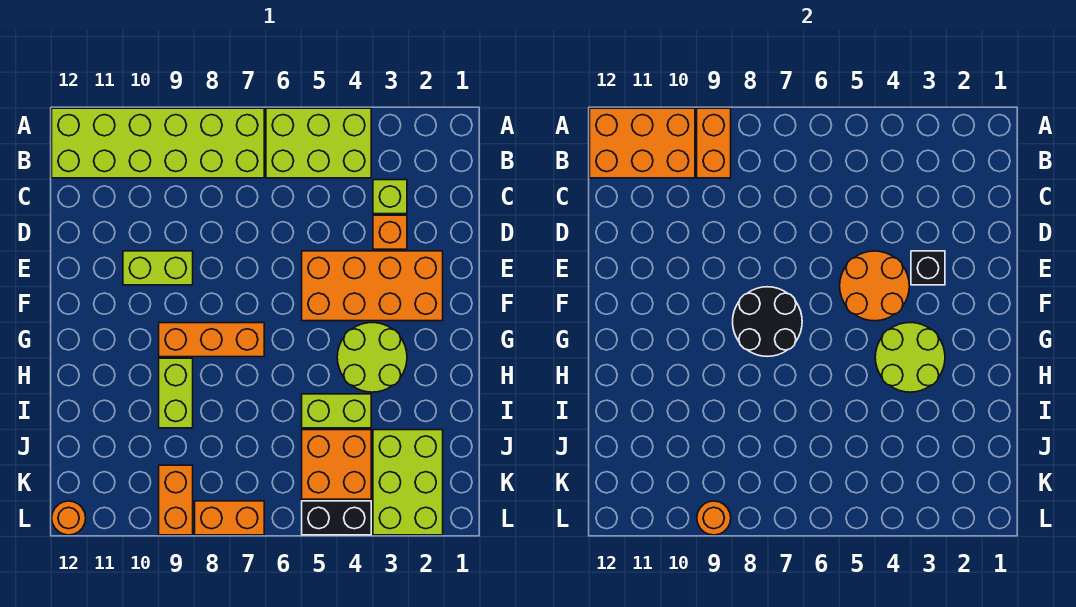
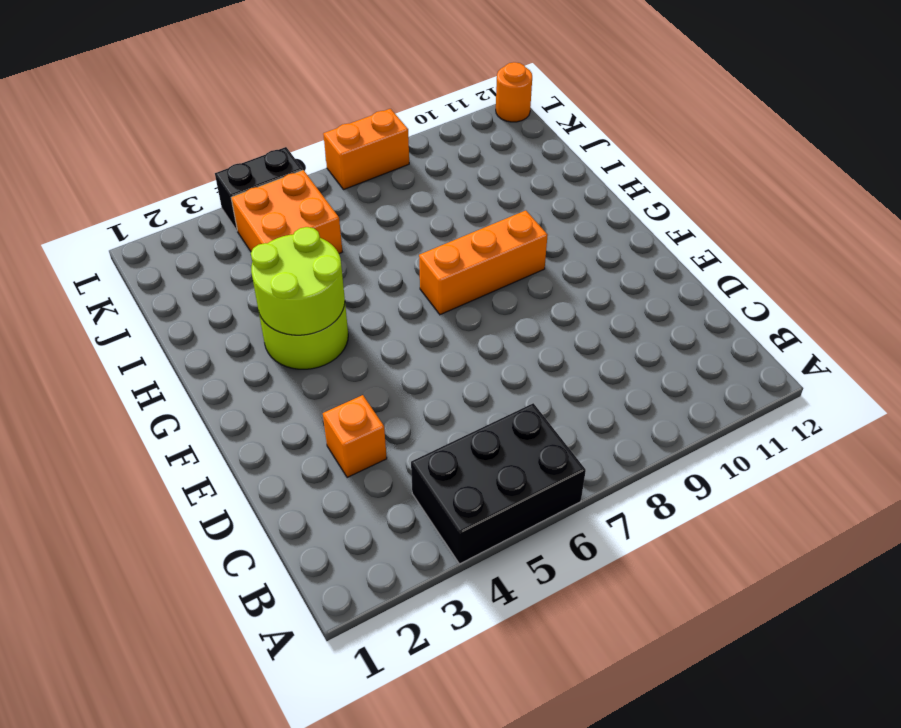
black 2x3 brick [411,403,586,564] -> lime 2x3 brick [266,108,371,178]
none -> lime 2x6 brick [52,108,264,178]
none -> lime 1x1 brick [373,180,407,214]
none -> orange 2x4 brick [302,251,443,321]

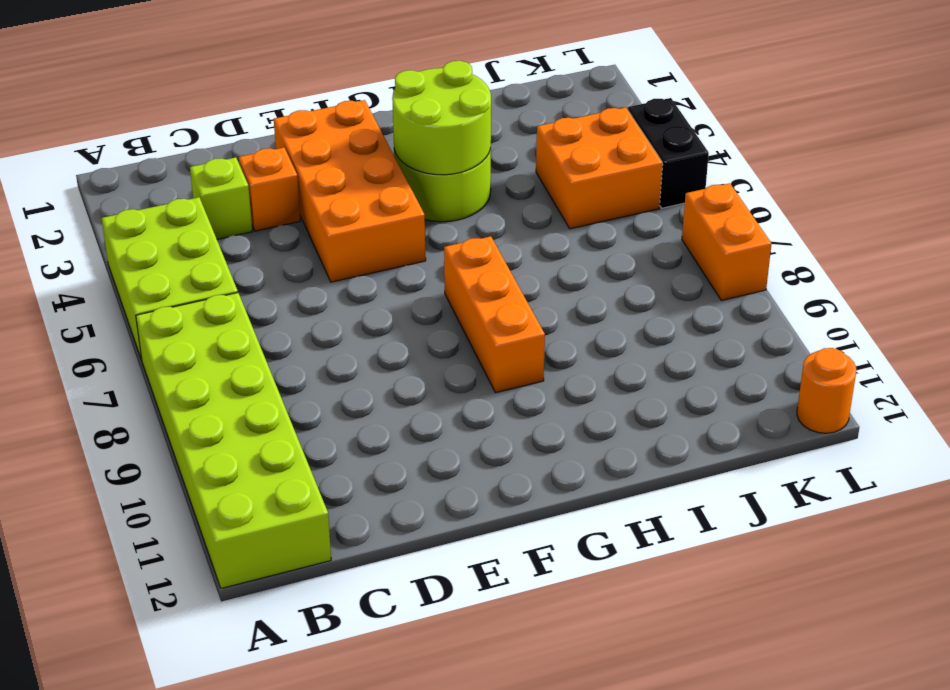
none -> lime 1x2 brick [123,251,193,285]
none -> lime 1x2 brick [159,358,193,428]
none -> lime 1x2 brick [302,394,371,428]

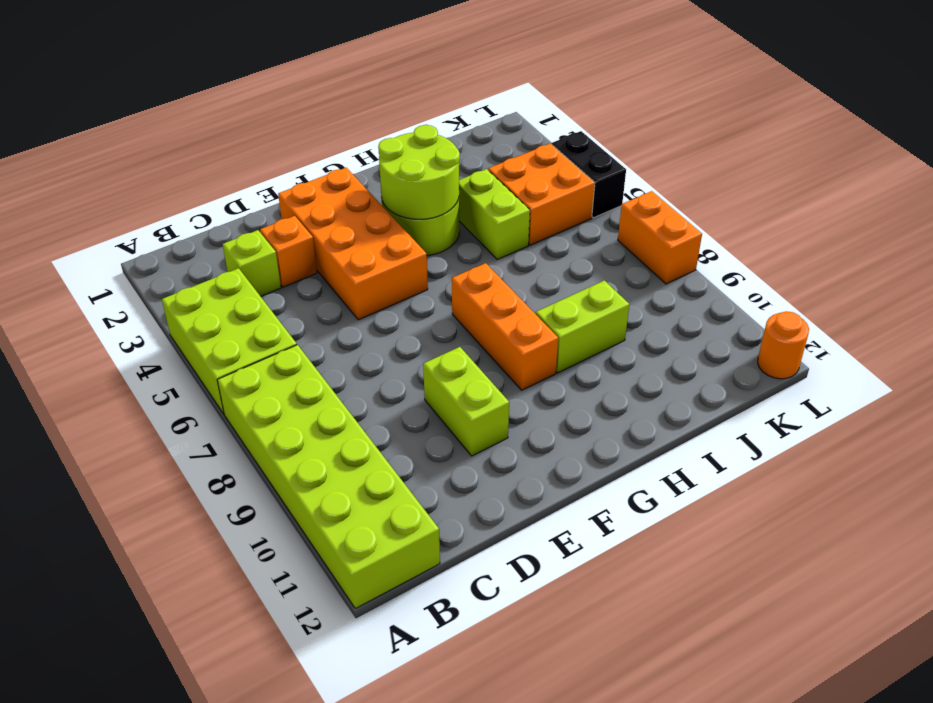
none -> lime 2x3 brick [373,430,443,535]
none -> orange 1x2 brick [159,465,193,535]
none -> orange 1x2 brick [697,108,731,178]

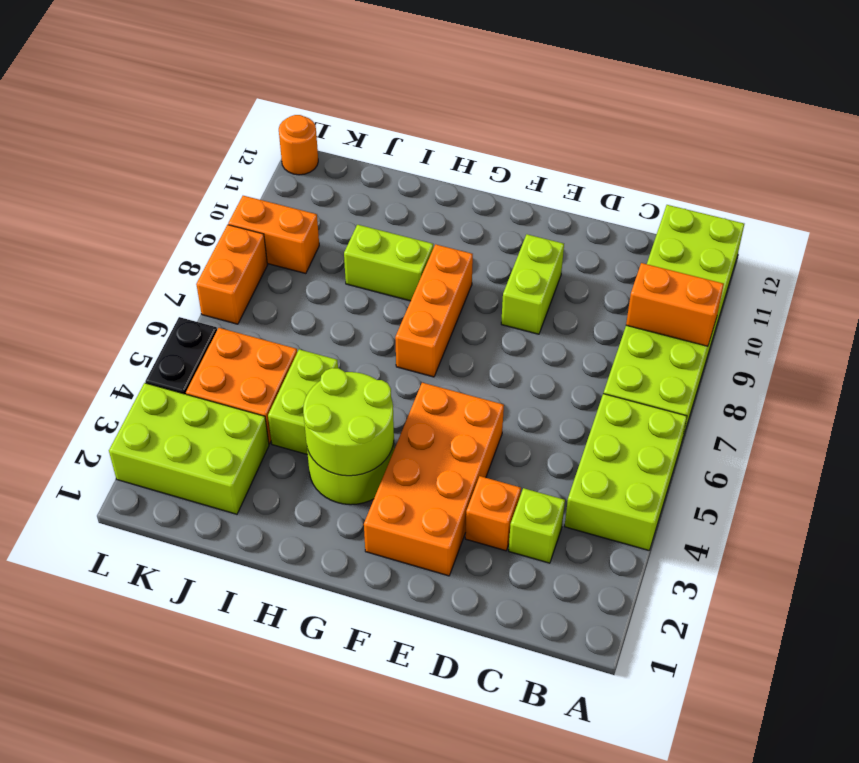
none -> orange 2x3 brick [590,108,695,178]
none -> black 1x1 brick [911,251,945,285]
none -> orange 2x2 round brick [840,251,909,321]

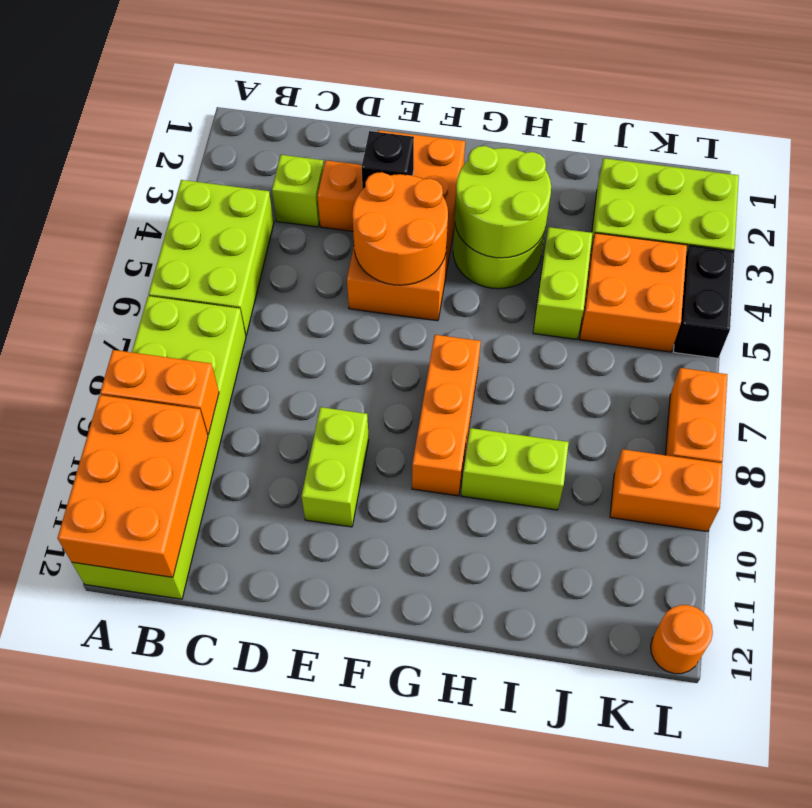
none -> black 2x2 round brick [733,287,802,356]
none -> orange 1x1 round brick [697,501,731,535]

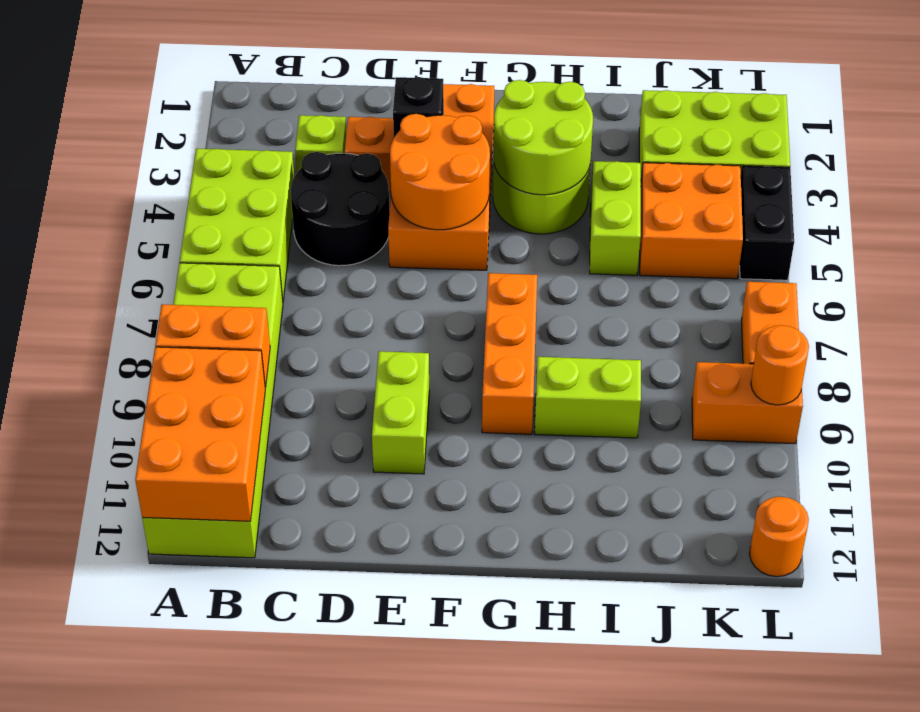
black 2x2 round brick [291,152,390,266] -> black 2x2 round brick moved to [733,287,802,356]

